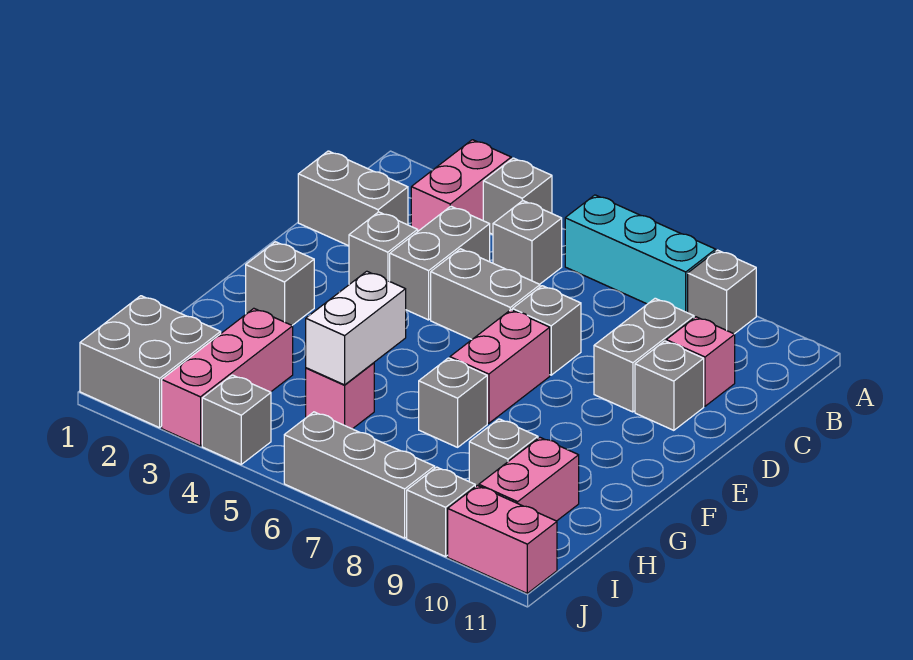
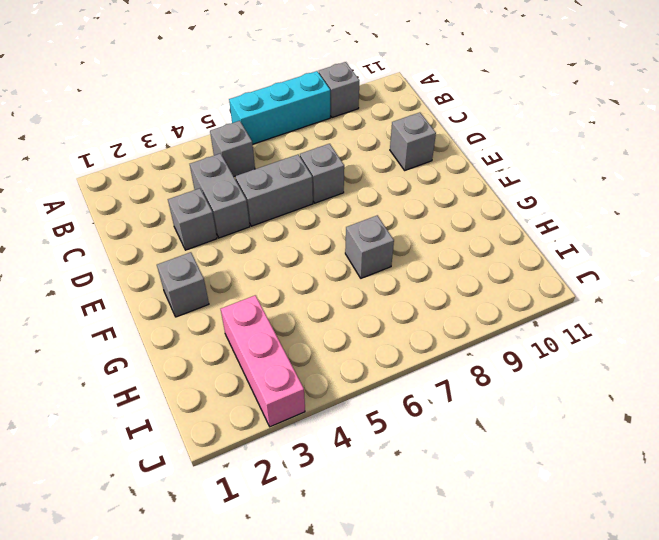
none -> pink 1x2 brick [411,140,511,231]
none -> grey 1x1 brick [483,158,552,234]
none -> grey 1x2 brick [298,151,408,246]

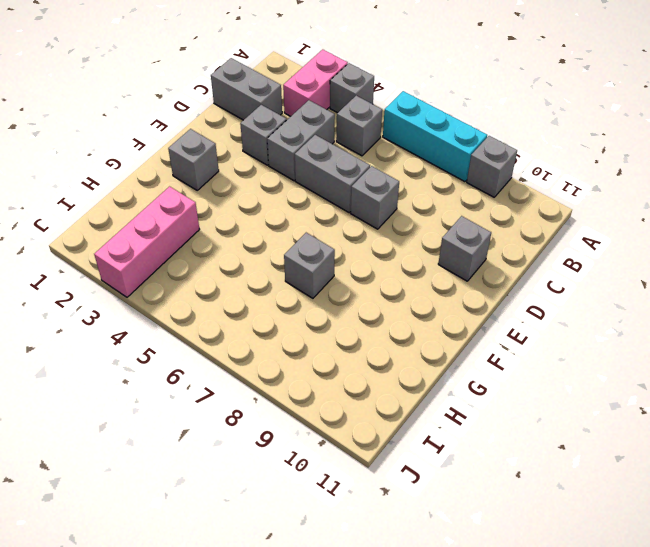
none -> grey 1x2 brick [594,298,694,412]
none -> pink 1x1 brick [666,317,735,406]
none -> pink 1x2 brick [450,310,550,423]

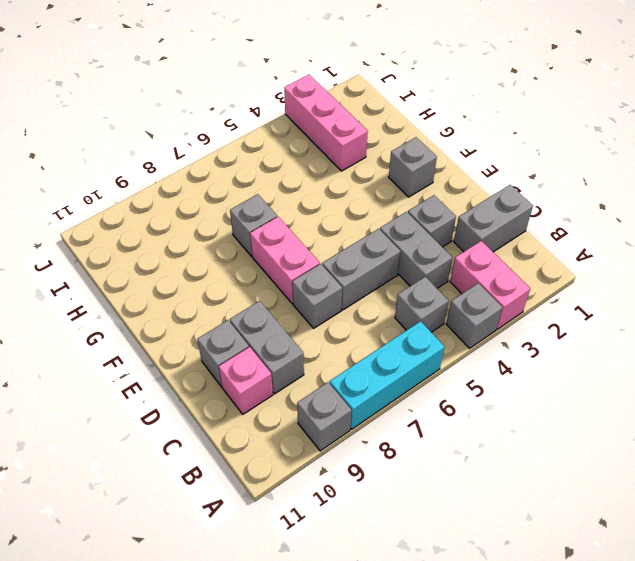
none -> pink 1x1 brick [306,363,374,429]
none -> grey 1x1 brick [469,419,538,487]
none -> pink 1x2 brick [479,437,579,521]

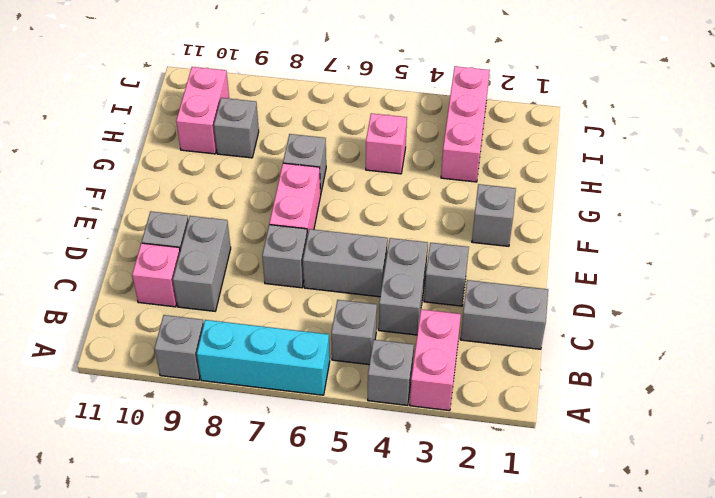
none -> grey 2x2 brick [80,296,221,428]
none -> grey 1x1 brick [202,375,271,464]
none -> grey 1x3 brick [284,412,435,538]

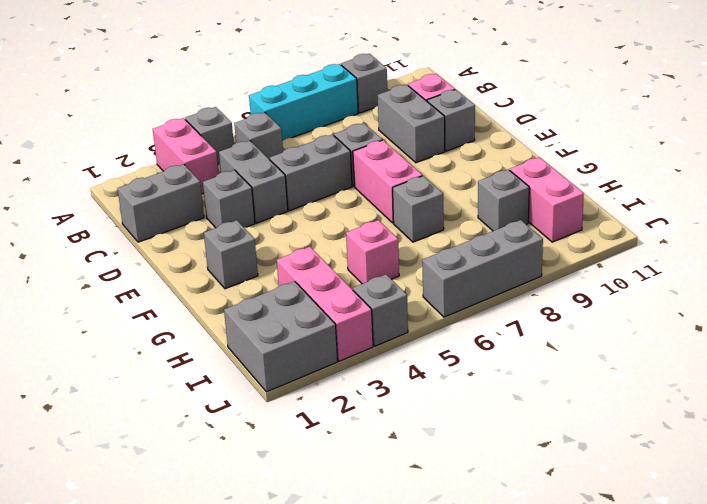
none -> grey 1x1 brick [407,467,475,557]
none -> pink 1x2 brick [448,486,557,593]
none -> white 1x2 brick [306,271,406,385]

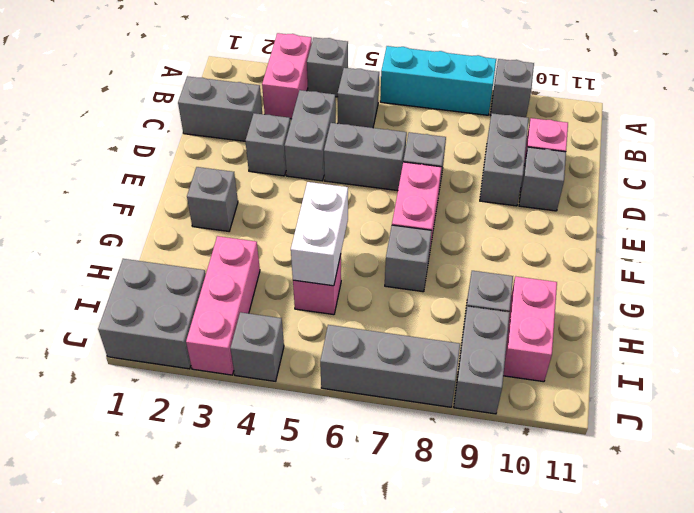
grey 1x2 brick [454,306,510,414] -> grey 1x1 brick [407,467,475,557]
none -> pink 1x2 brick [448,486,557,593]

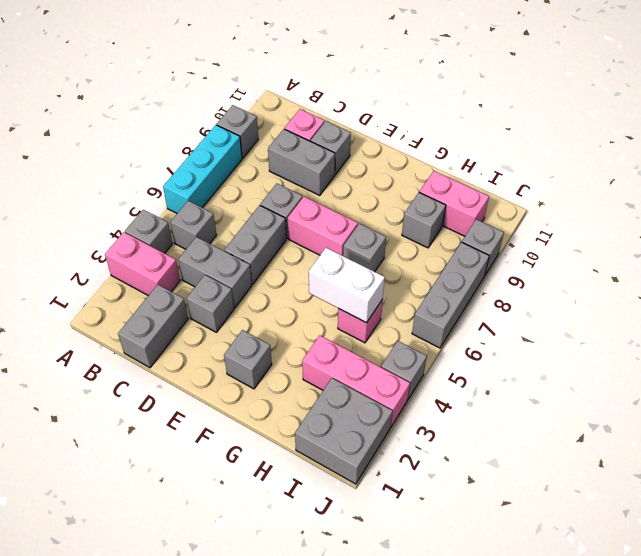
none -> pink 1x2 brick [448,486,557,593]

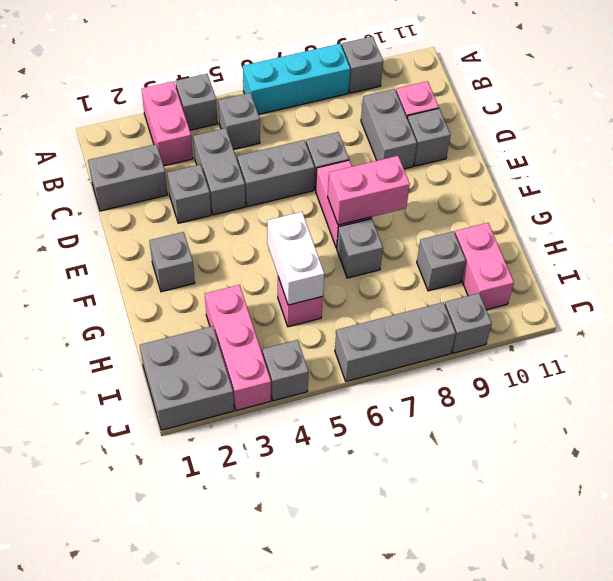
pink 1x2 brick [328,156,410,225] -> pink 1x2 brick moved to [448,486,557,593]

